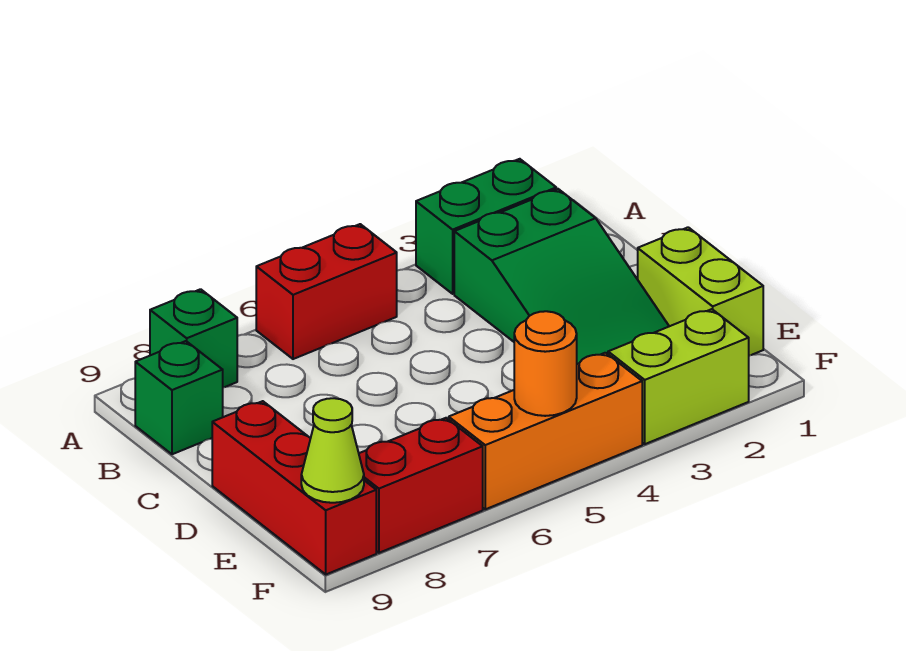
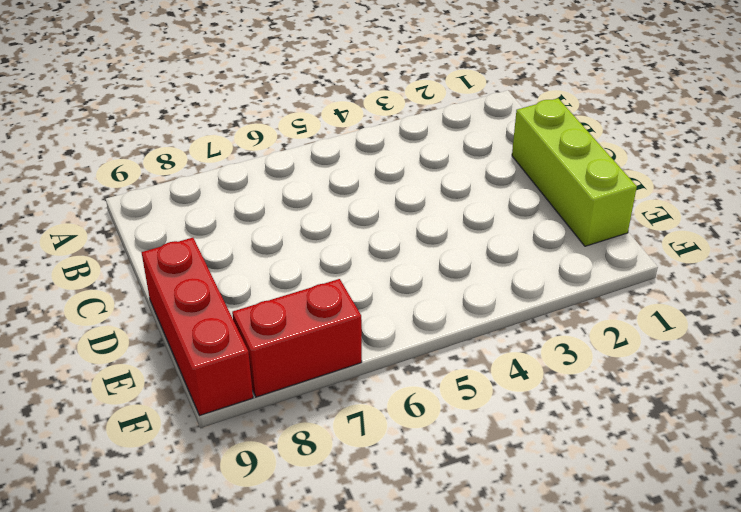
lime 1x3 brick [512,98,637,246] -> lime 1x2 brick [638,227,763,356]
none -> green 1x2 brick [416,159,556,294]
none -> red 1x2 brick [256,224,397,359]
none -> green 1x1 brick [150,289,237,387]

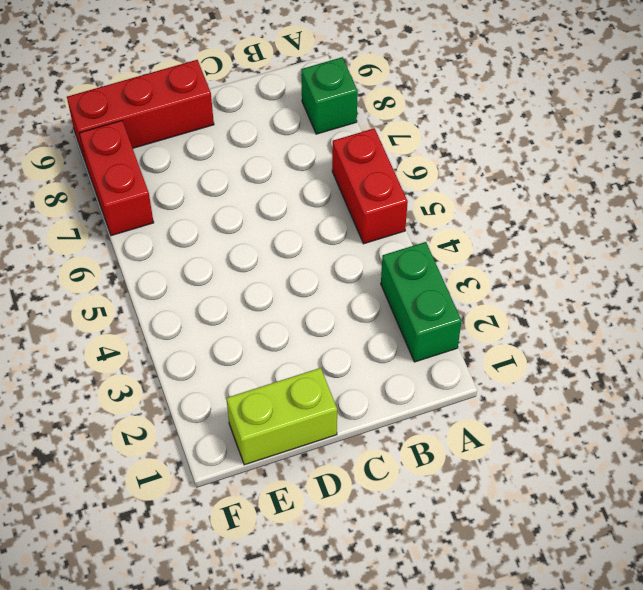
none -> green 2x3 slope [454,189,669,364]
none -> green 1x1 brick [135,341,223,454]
none -> lime 1x2 brick [608,309,749,444]

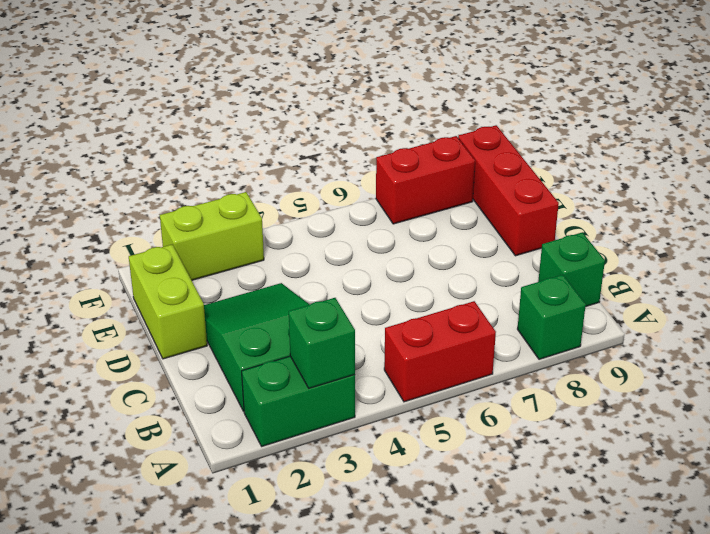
green 1x1 brick [289,298,355,388] -> none
none -> orange 1x3 brick [449,353,642,509]
none -> orange 1x1 round brick [514,311,577,416]
none -> lime 1x1 cone [301,398,364,503]

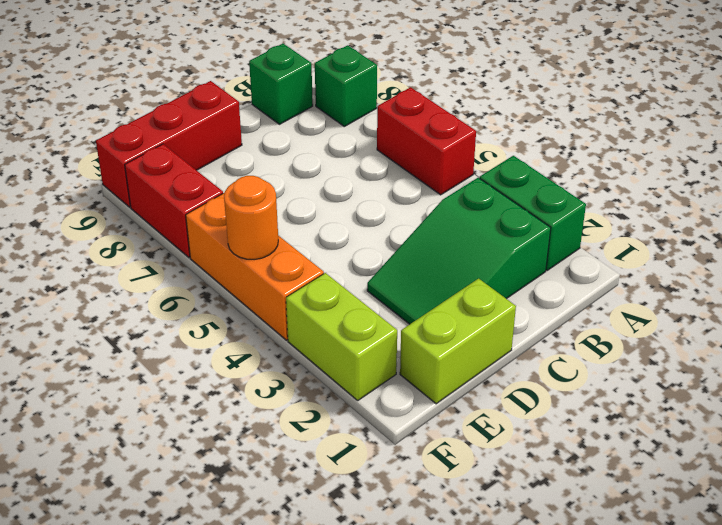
none -> lime 1x1 cone [301,398,364,503]

